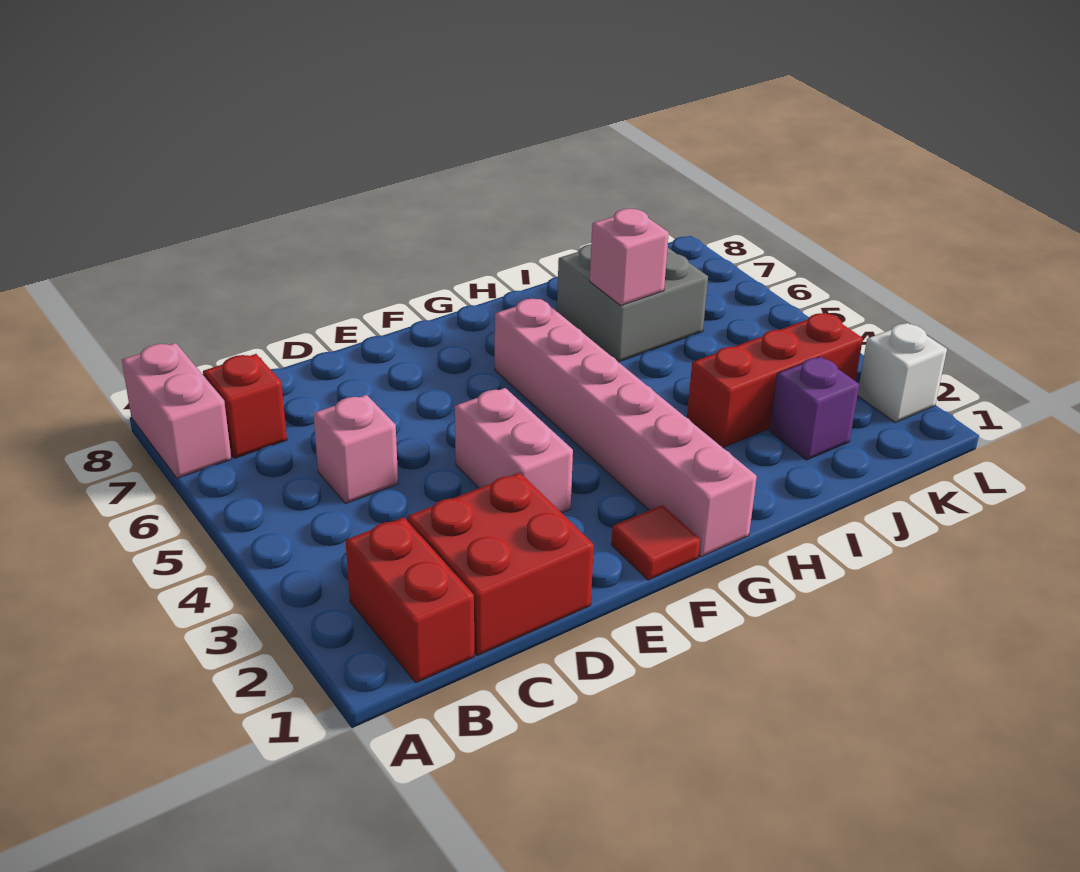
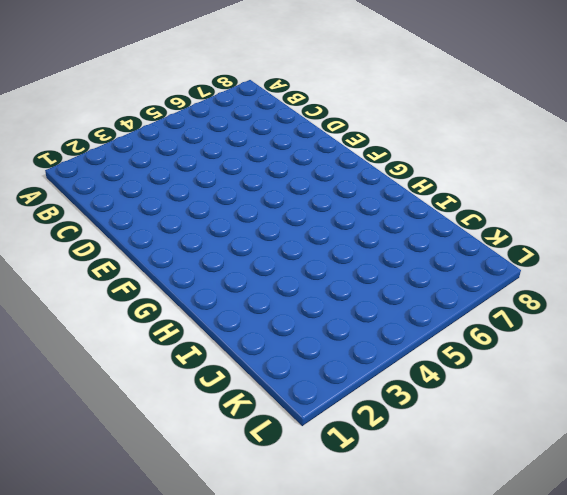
none -> pink 1x2 brick [122,343,231,478]
none -> red 1x2 brick [345,517,474,683]
none -> red 1x1 brick [203,354,287,458]

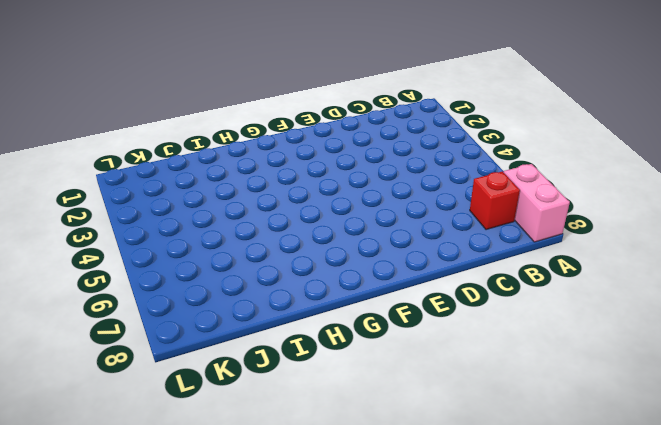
none -> red 1x2 brick [345,517,474,683]
none -> red 2x2 brick [407,473,594,656]
none -> pink 1x1 brick [313,395,398,504]

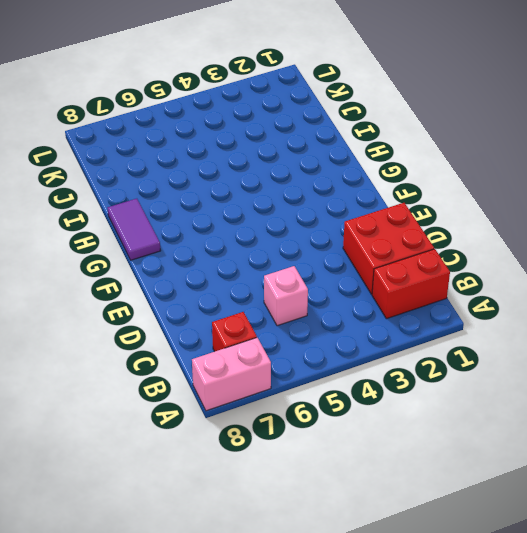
purple 1x2 tile [108,199,161,260] -> none
none -> pink 1x2 brick [455,388,573,513]
none -> red 1x1 tile [611,505,700,580]
none -> pink 1x6 brick [495,298,757,557]

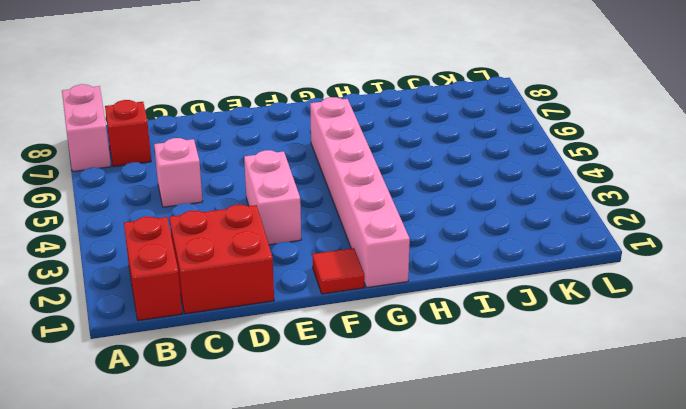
none -> red 1x3 brick [687,313,863,448]
none -> grey 2x2 brick [557,244,708,362]
none -> purple 1x1 brick [769,357,859,460]

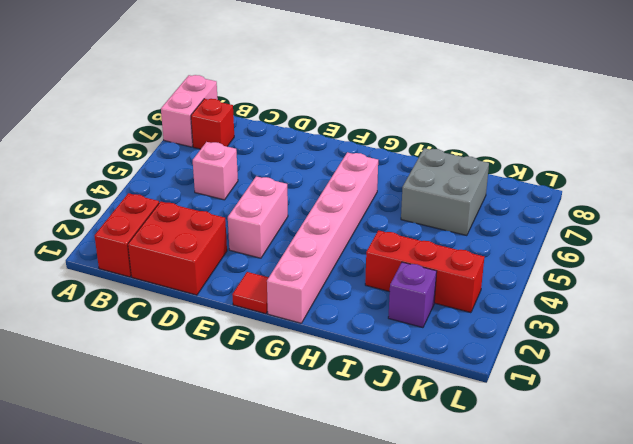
none -> white 1x1 brick [857,323,947,423]
none -> pink 1x1 brick [590,209,669,305]

